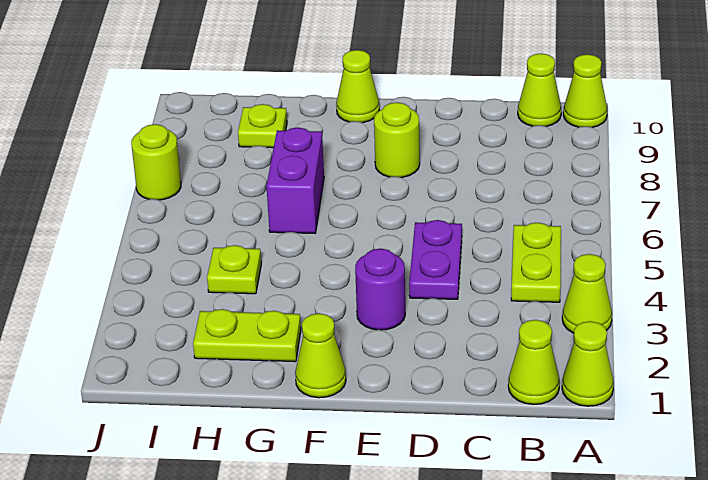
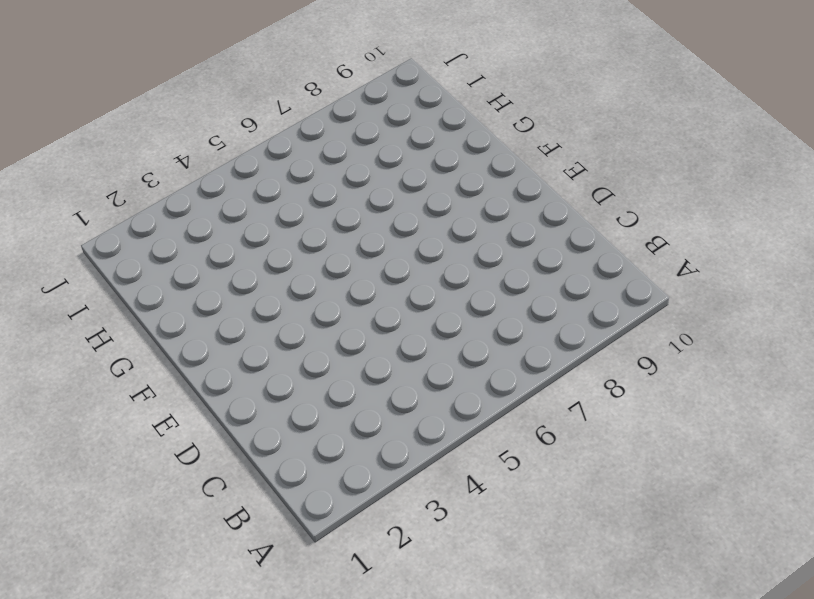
none -> lime 1x1 cone [562,321,614,406]
none -> lime 1x1 cone [562,254,612,333]
none -> lime 1x1 cone [563,54,607,127]

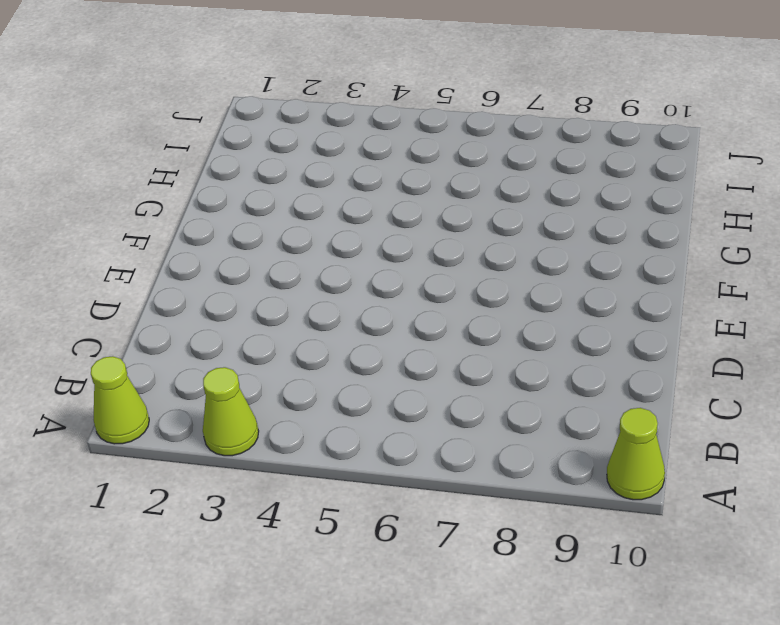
none -> lime 1x1 cone [508,320,560,404]
none -> lime 1x2 plate [511,223,561,302]
none -> lime 1x1 cone [518,54,561,126]

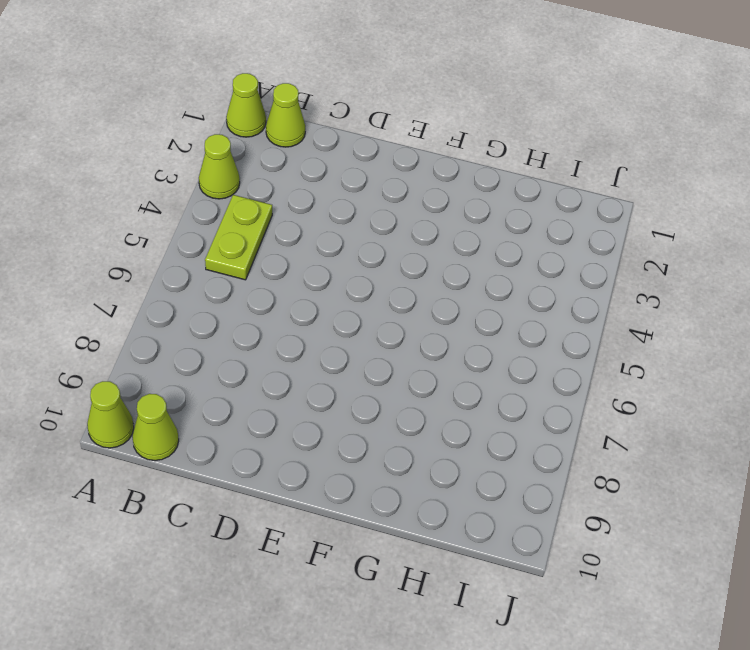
none -> purple 1x2 plate [409,220,462,299]
none -> purple 1x1 round brick [355,248,405,330]
none -> lime 1x1 round brick [374,102,420,177]

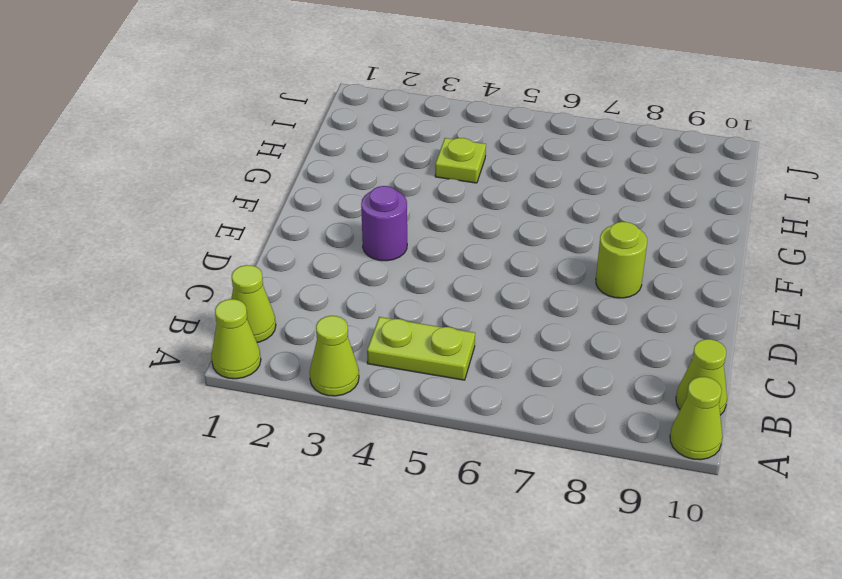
none -> purple 1x2 plate [409,220,462,299]
none -> lime 1x1 cone [295,313,346,398]
none -> lime 1x1 cone [336,50,380,123]

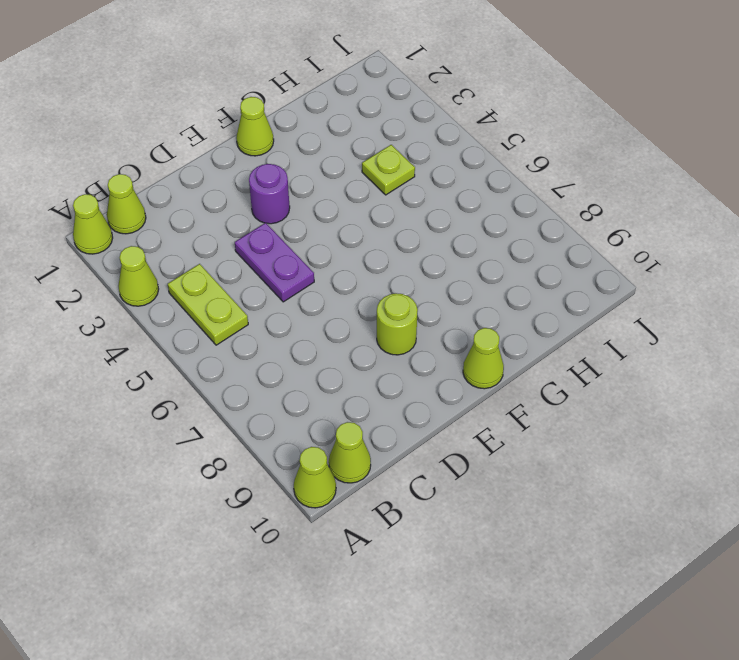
none -> lime 1x2 plate [193,309,301,362]
none -> purple 1x2 brick [266,128,324,233]
none -> lime 1x1 plate [238,104,287,148]

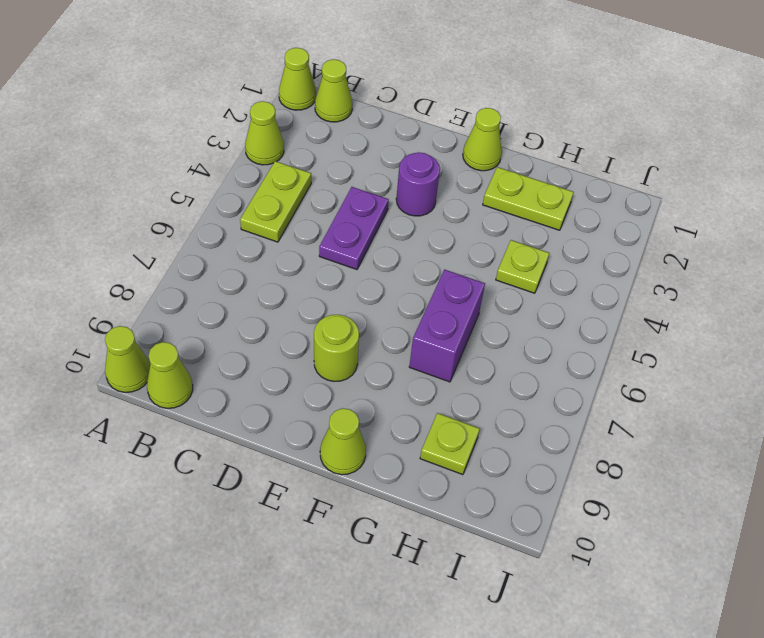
none -> lime 1x1 round brick [131,124,181,200]

